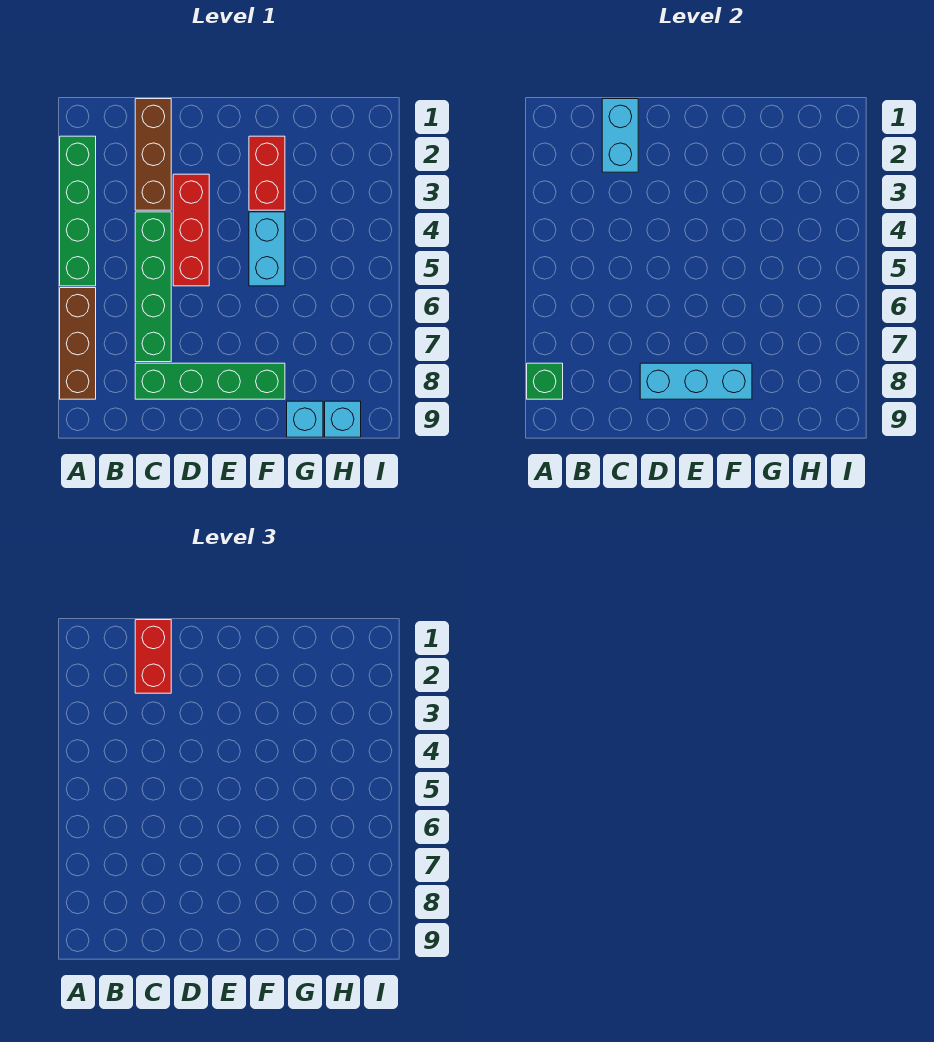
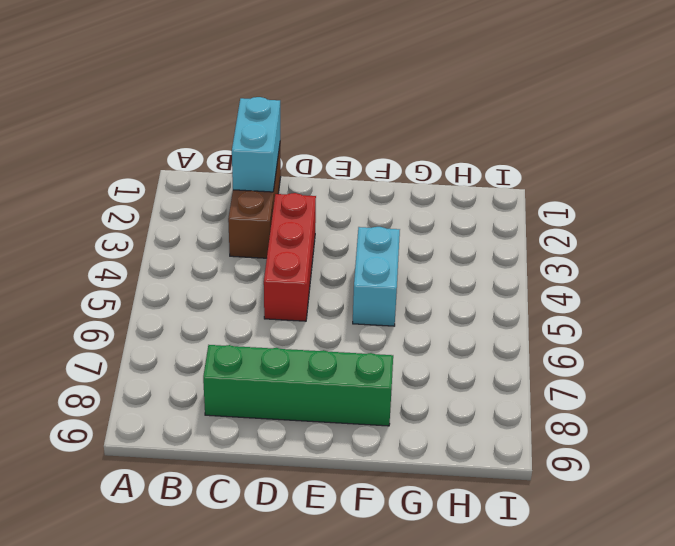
none -> green 1x4 brick [60,136,96,286]
none -> brown 1x3 brick [60,288,96,399]
none -> green 1x4 brick [135,212,171,362]

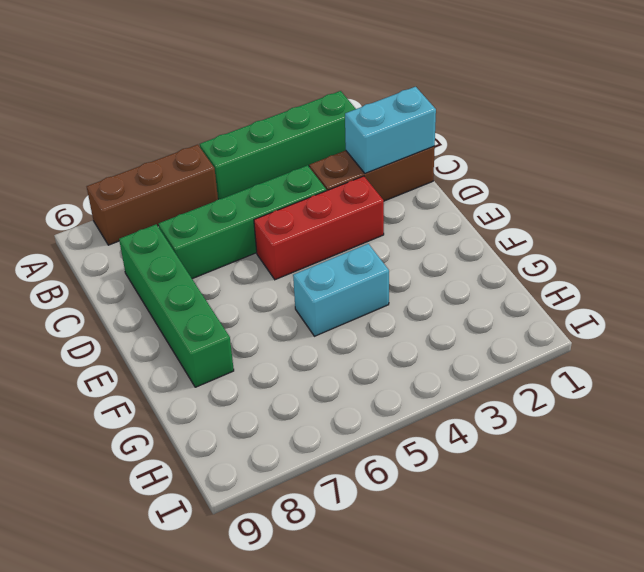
none -> red 1x2 brick [249,136,285,210]
none -> cyan 1x1 brick [287,401,323,437]
none -> cyan 1x1 brick [325,401,361,437]

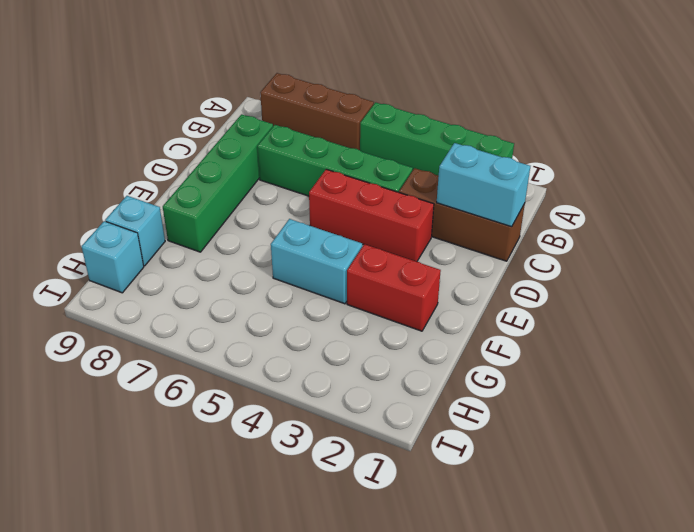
none -> green 1x1 brick [527,363,563,399]
none -> cyan 1x3 brick [640,363,752,399]
none -> red 1x2 brick [135,620,171,693]

